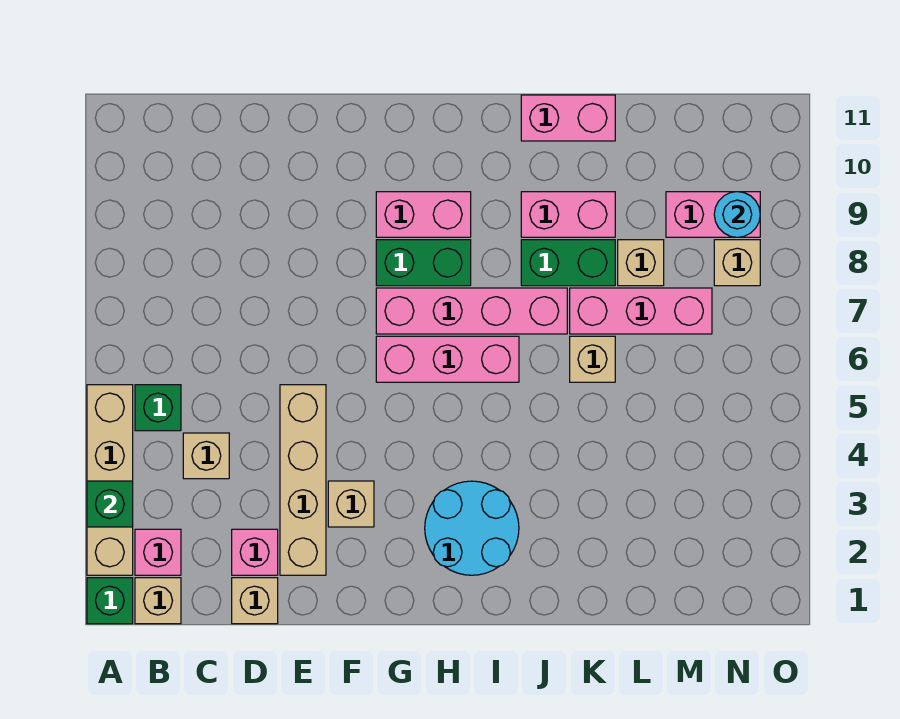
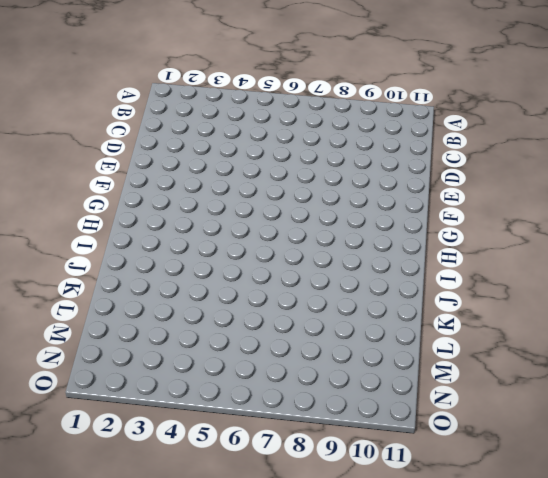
none -> green 1x1 brick [87,578,133,624]
none -> tan 1x4 brick [87,385,133,575]
none -> tan 1x1 brick [135,578,181,624]

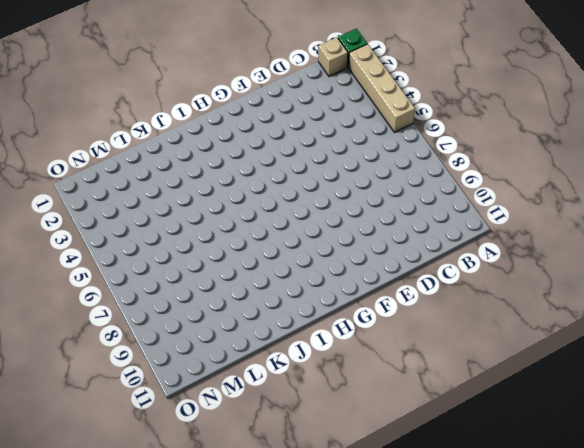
none -> pink 1x1 brick [135,529,181,575]
none -> green 1x1 brick [135,385,181,431]
none -> tan 1x1 brick [183,433,229,479]

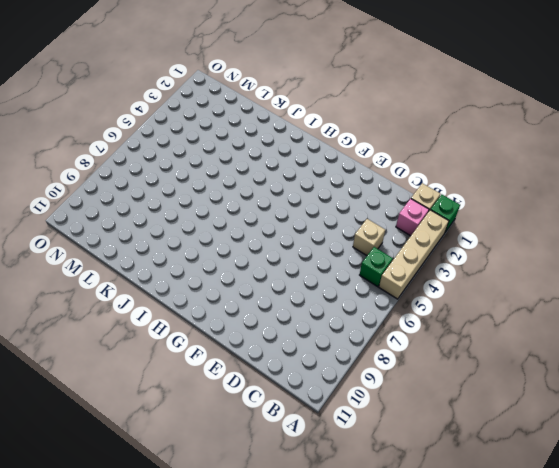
none -> tan 1x1 brick [232,578,278,624]
none -> pink 1x1 brick [232,529,278,575]
none -> tan 1x4 brick [280,385,326,575]

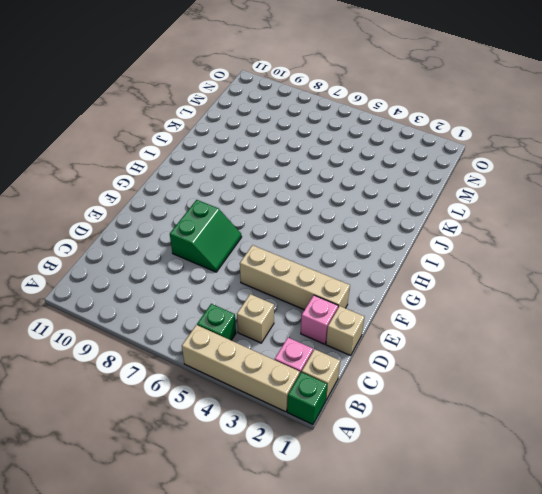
green 2x2 slope [170,200,242,272] -> none
none -> tan 1x1 brick [328,481,374,527]
none -> pink 1x3 brick [376,336,519,382]
none -> pink 1x4 brick [376,288,567,334]

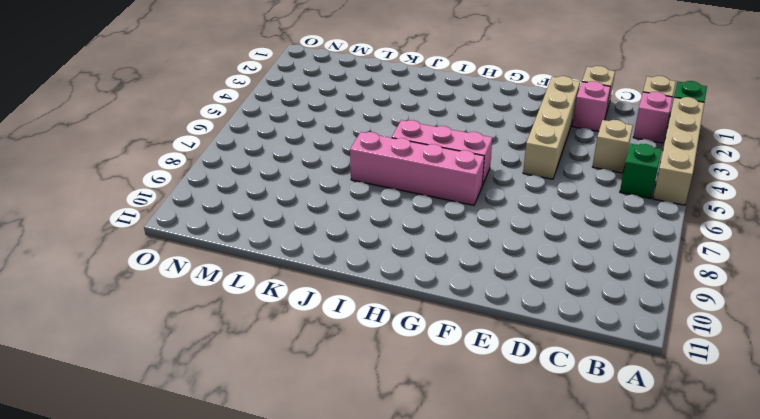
none -> tan 1x1 brick [328,481,374,527]
none -> green 1x2 brick [376,240,471,286]
none -> pink 1x2 brick [376,192,471,237]

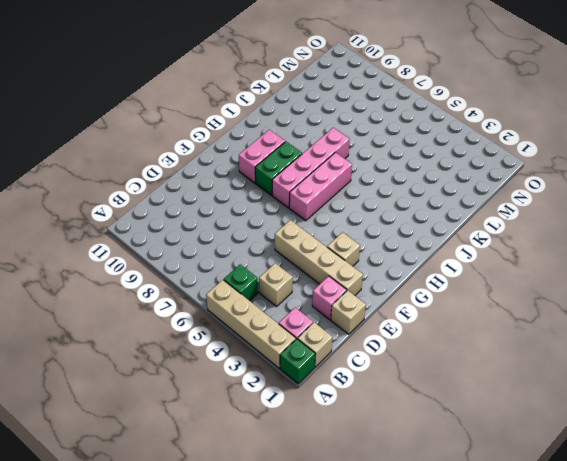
none -> cyan 2x2 round brick [425,481,519,575]
none -> green 1x2 brick [521,240,615,286]
none -> pink 1x2 brick [521,192,615,237]

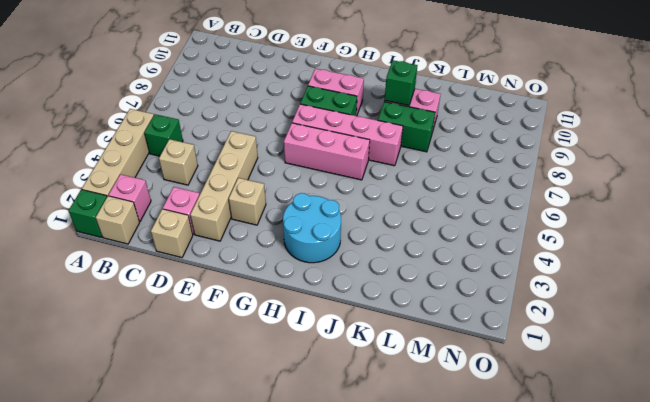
green 1x1 brick [385,60,417,106] -> green 1x1 brick moved to [87,481,133,527]
none -> pink 1x2 brick [521,95,615,141]
none -> tan 1x1 brick [570,336,615,382]
none -> pink 1x3 brick [570,288,712,334]

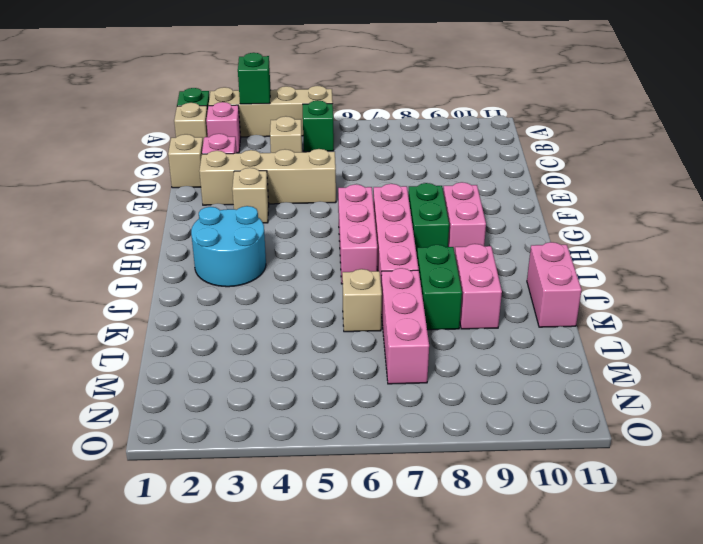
none -> tan 1x1 brick [618,240,664,286]
none -> pink 1x2 brick [666,192,760,237]
none -> tan 1x1 brick [714,240,760,286]

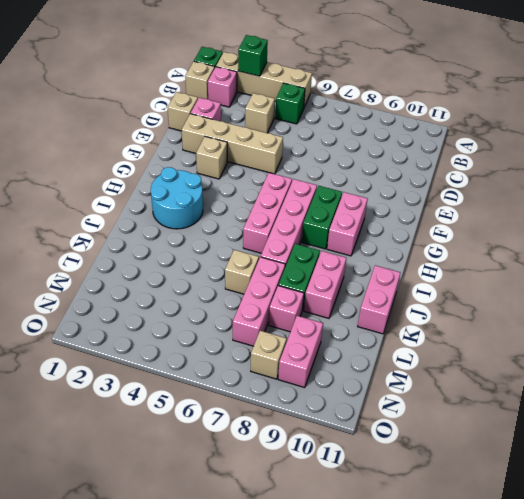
pink 1x1 brick [269,286,304,332] -> tan 1x1 brick [618,240,664,286]
none -> cyan 1x1 round brick [714,192,760,237]

